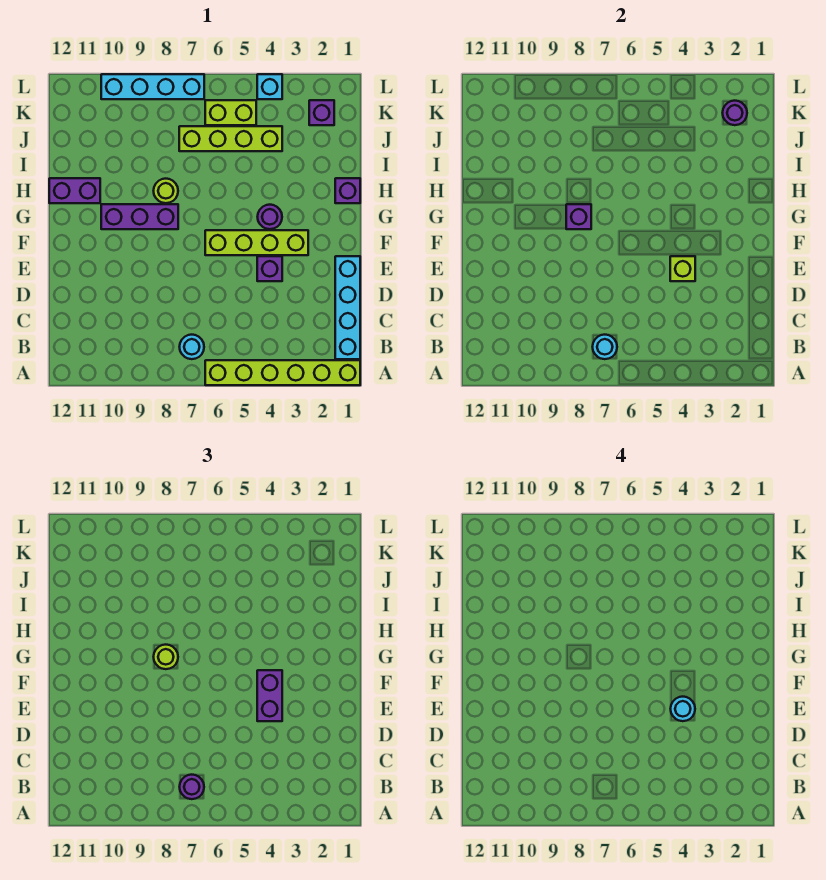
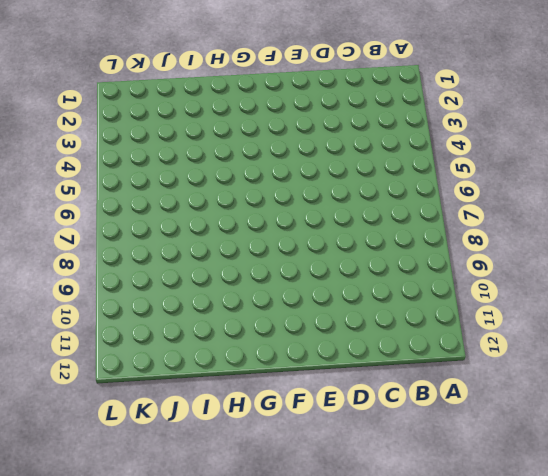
none -> lime 1x6 brick [205,360,360,385]
none -> cyan 1x4 brick [335,256,360,359]
none -> cyan 1x1 round brick [180,335,204,359]

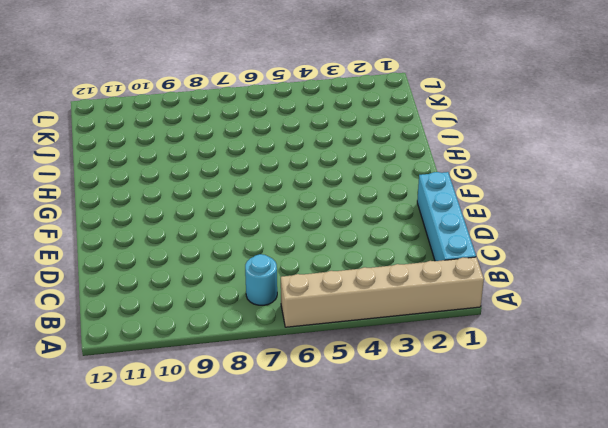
tan 1x6 brick [281,257,484,327] -> lime 1x6 brick [205,360,360,385]
none -> purple 1x1 brick [257,256,282,281]
none -> lime 1x4 brick [205,230,308,255]
none -> purple 1x1 round brick [258,205,282,229]

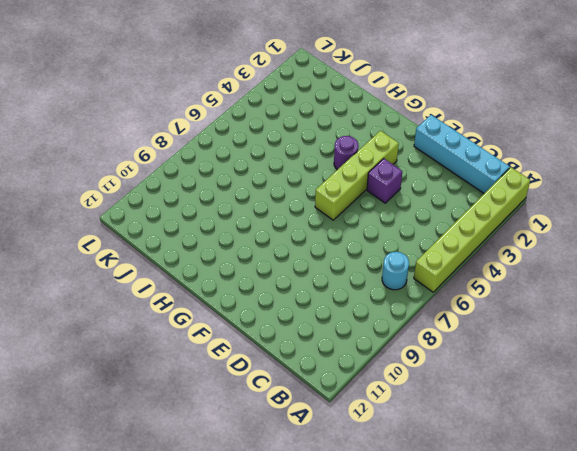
none -> purple 1x3 brick [101,204,178,229]
none -> purple 1x1 brick [335,178,360,203]
none -> lime 1x1 round brick [154,179,178,203]

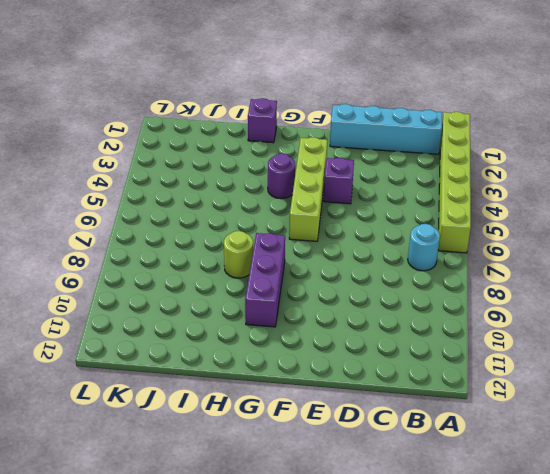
none -> purple 1x2 brick [49,178,100,203]
none -> lime 1x4 brick [179,126,282,151]
none -> purple 1x1 brick [309,100,334,125]

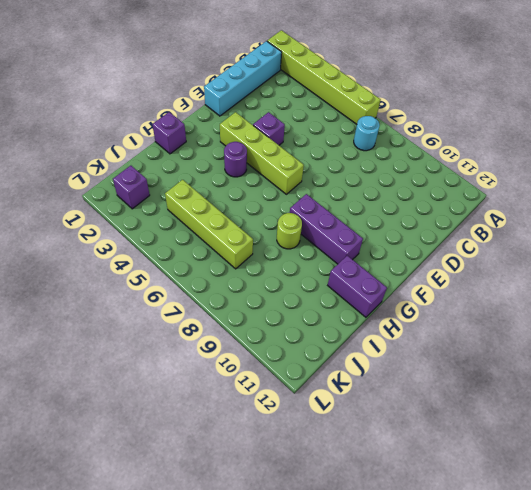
none -> lime 1x2 brick [205,100,256,125]
none -> cyan 1x1 brick [257,74,282,99]
none -> cyan 1x4 brick [101,74,204,99]

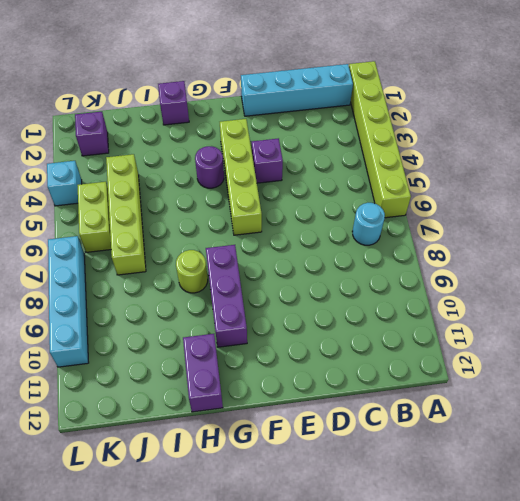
none -> cyan 1x1 round brick [593,335,617,359]
none -> lime 1x1 brick [670,256,695,281]
none -> purple 1x1 brick [566,204,591,229]

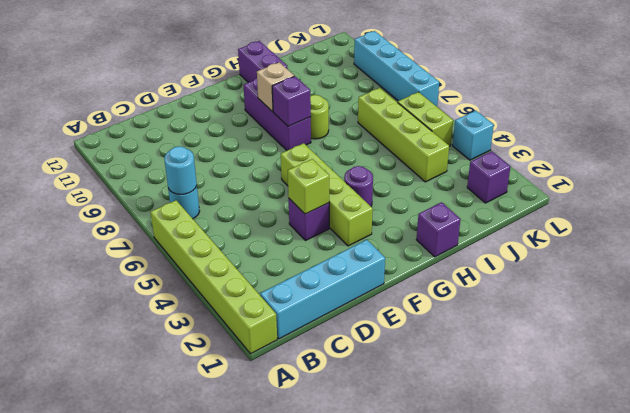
tan 1x1 brick [257,62,294,112] -> none
none -> purple 1x1 round brick [723,101,747,125]
none -> purple 1x1 round brick [180,775,204,799]
none -> purple 1x2 brick [257,670,282,721]

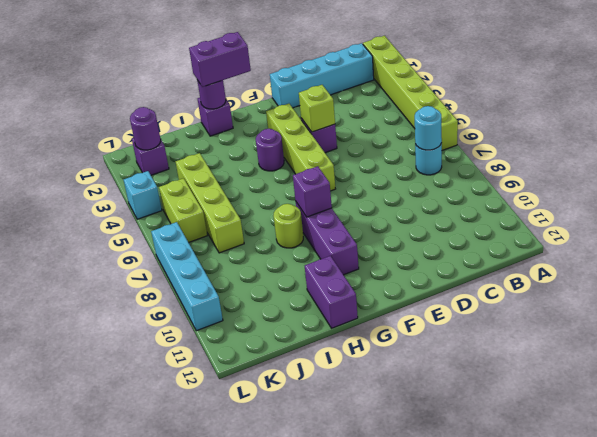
purple 1x2 brick [189,32,251,87] -> purple 1x2 brick moved to [257,670,282,721]
purple 1x1 round brick [197,80,226,109] -> purple 1x1 round brick moved to [180,775,204,799]
none -> lime 1x1 round brick [154,645,178,669]
none -> cyan 1x1 round brick [671,697,695,721]

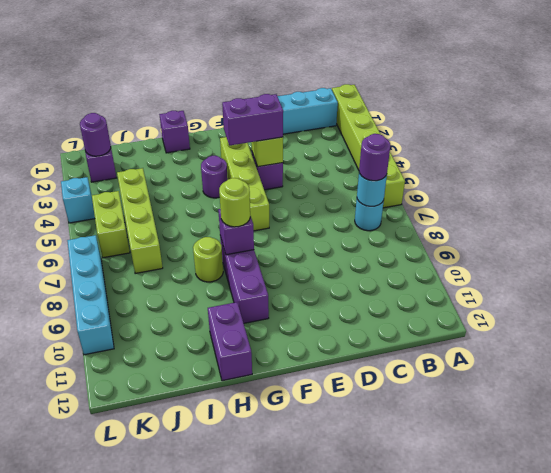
none -> cyan 1x1 round brick [671,697,695,721]

